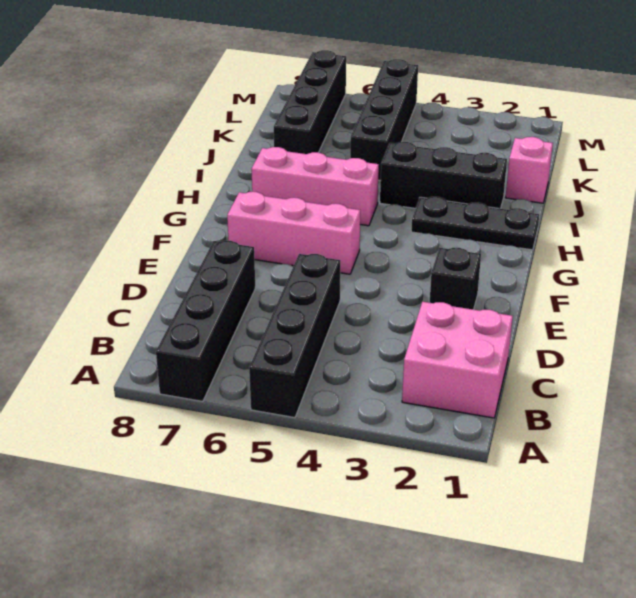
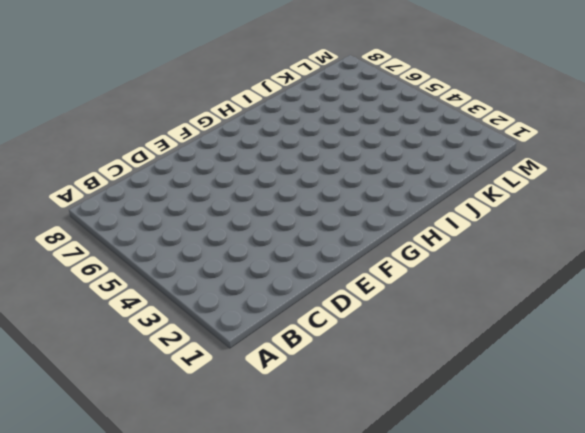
none -> black 1x4 brick [249,254,340,418]
none -> black 1x4 brick [156,241,255,401]

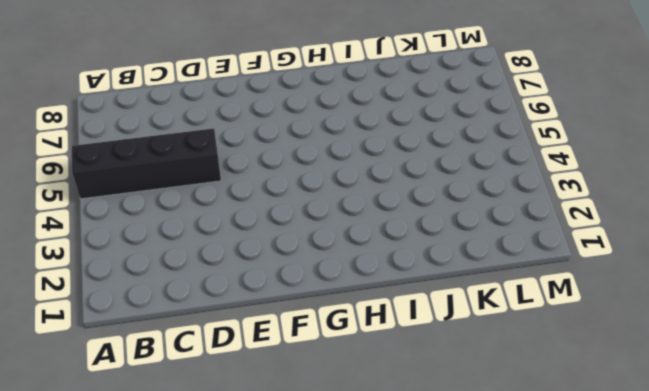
none -> black 1x4 brick [156,241,255,401]
none -> pink 2x2 brick [402,302,513,418]

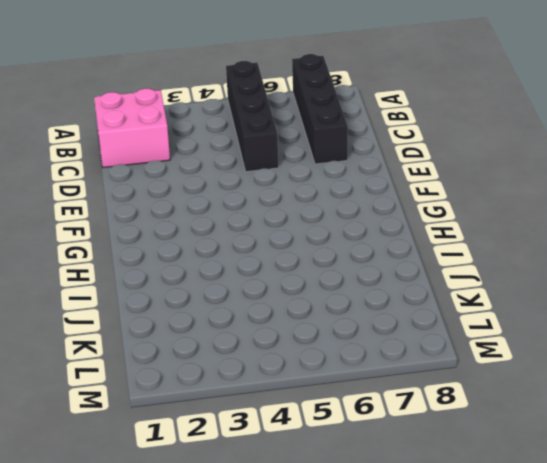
none -> black 1x1 brick [430,248,481,309]
none -> pink 1x3 brick [227,192,360,274]

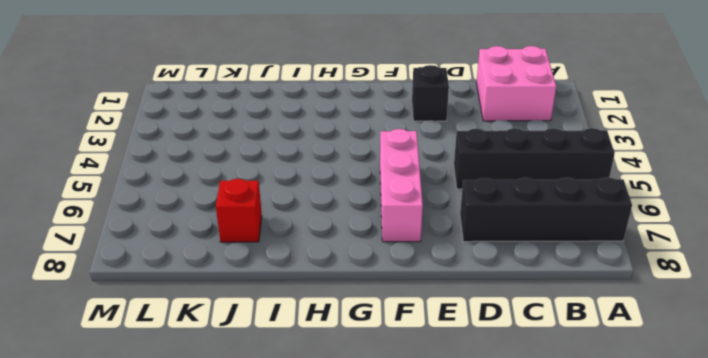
red 1x1 brick [216,179,262,242] -> black 1x4 brick [274,50,346,154]
none -> black 1x3 plate [411,197,539,250]
none -> pink 1x3 brick [251,147,379,226]

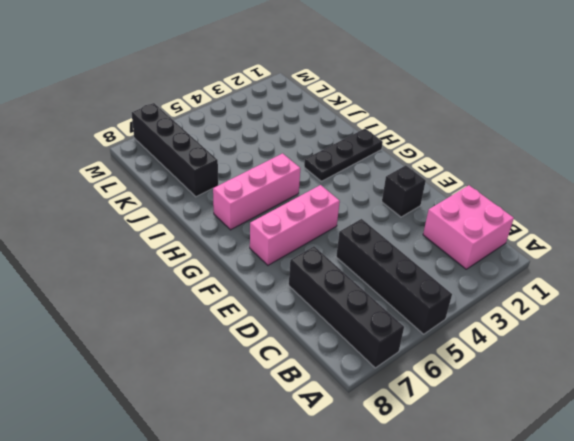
none -> black 1x3 brick [380,142,507,209]
none -> pink 1x1 brick [505,137,553,203]

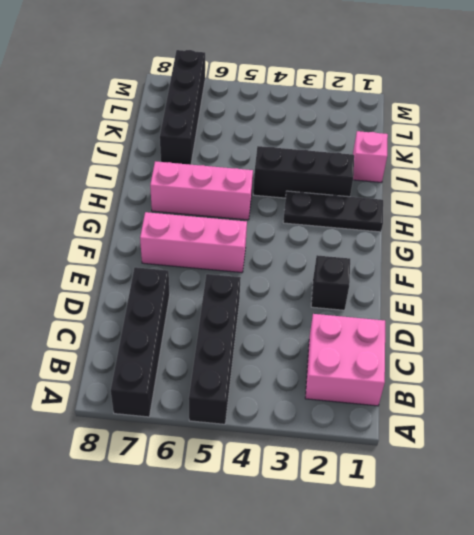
none -> black 1x4 brick [350,59,418,180]

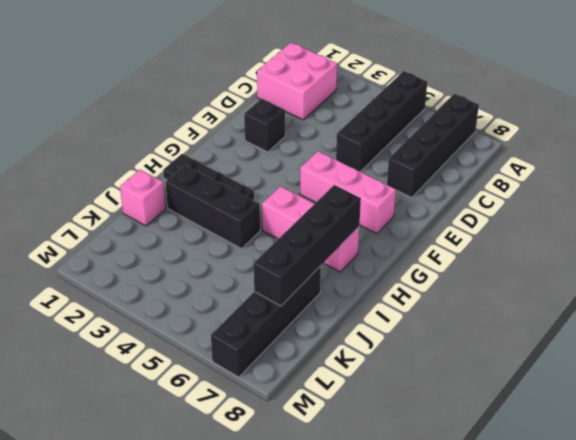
black 1x4 brick [254,185,361,306] -> black 1x4 brick moved to [350,59,418,180]

